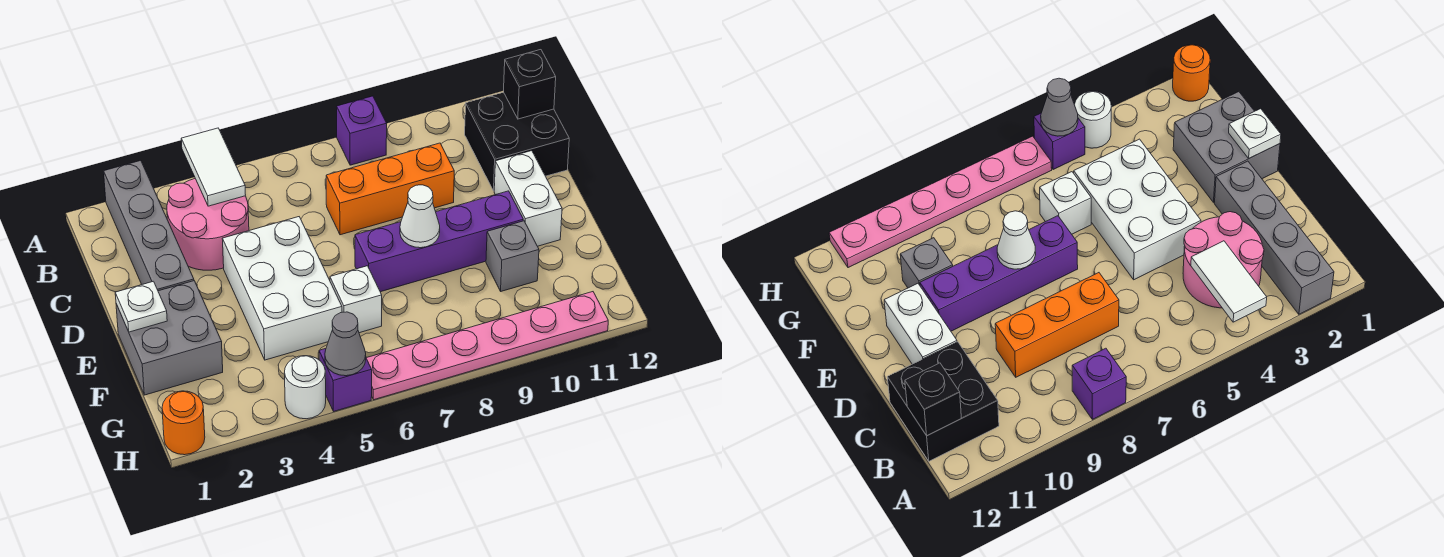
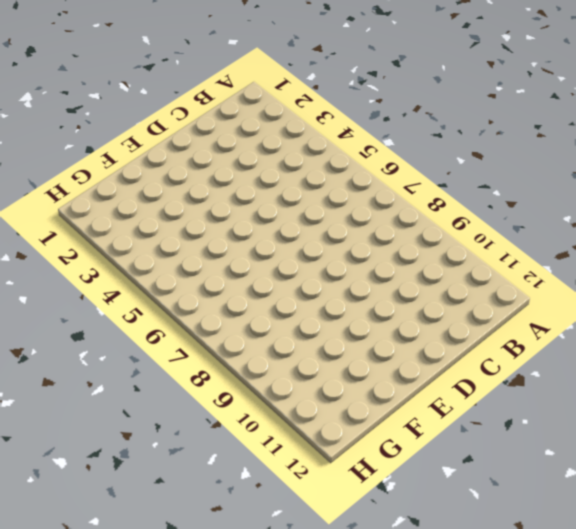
none -> grey 1x4 brick [104,161,194,291]
none -> purple 1x1 brick [337,96,387,165]
none -> pink 2x2 round brick [167,179,249,270]

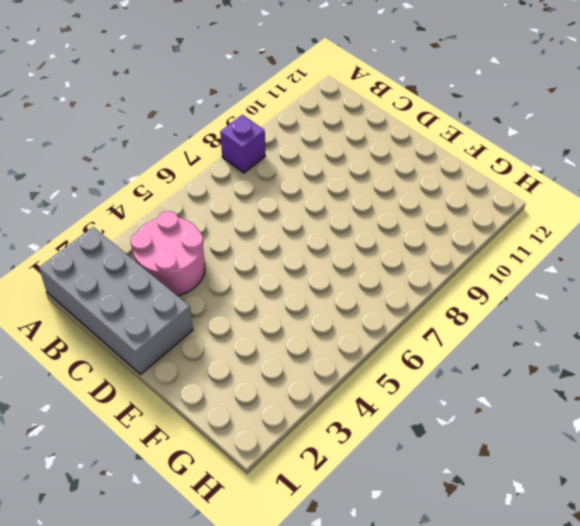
grey 2x4 brick [39,227,193,374] -> grey 1x4 brick [104,161,194,291]
none -> black 2x2 brick [465,92,569,191]
none -> orange 1x3 brick [326,143,454,235]
none -> white 2x3 brick [222,217,342,360]

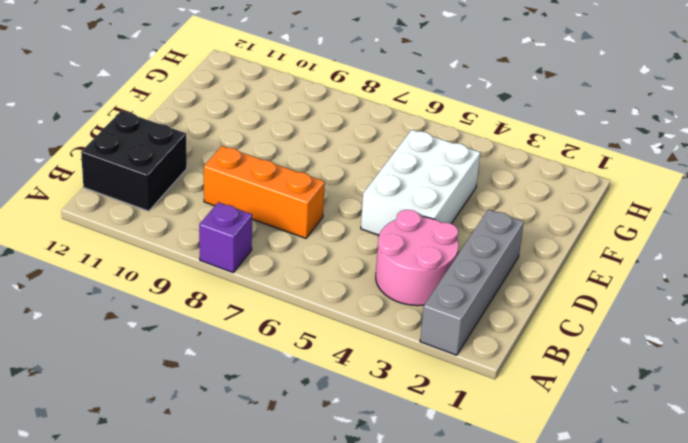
none -> white 1x2 brick [494,151,562,246]
none -> grey 2x2 brick [116,281,223,395]
none -> purple 1x4 brick [355,191,523,292]

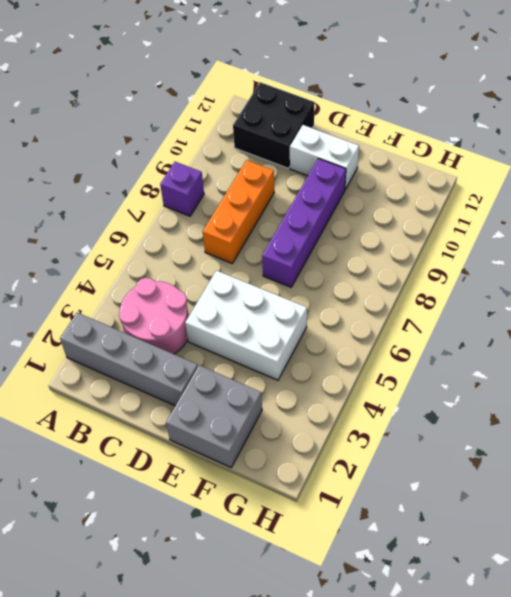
none -> white 1x1 brick [330,266,382,333]
none -> grey 1x1 brick [486,221,539,291]
none -> orange 1x1 round brick [162,391,205,455]

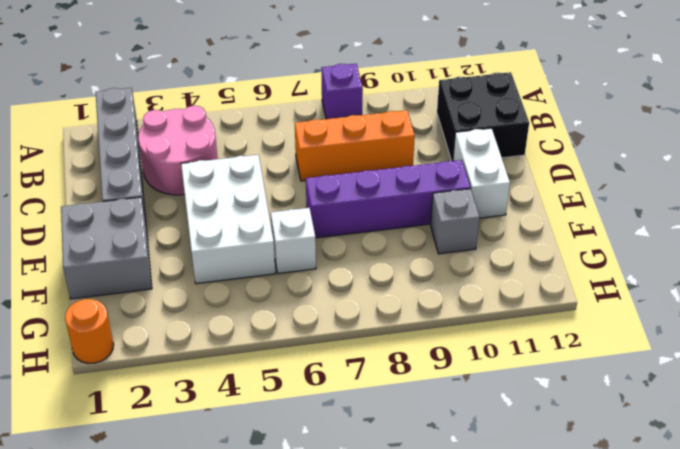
none -> white 1x1 round brick [285,356,326,419]
none -> purple 1x1 brick [319,349,372,411]
none -> pink 1x6 plate [366,292,608,400]

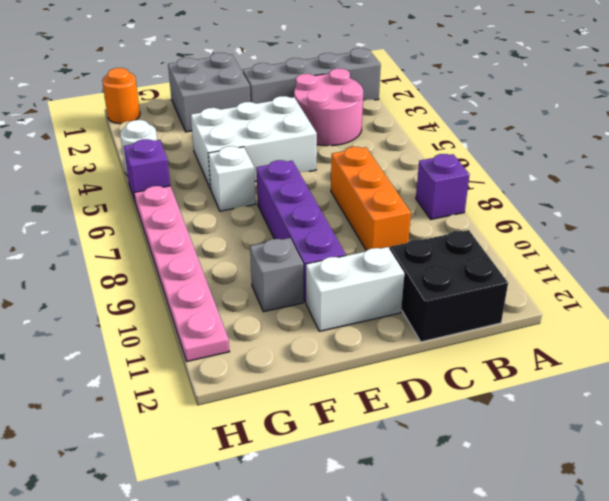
none -> white 1x2 tile [181,128,246,206]
none -> black 1x1 brick [504,50,556,119]
none -> white 1x1 plate [115,281,167,332]

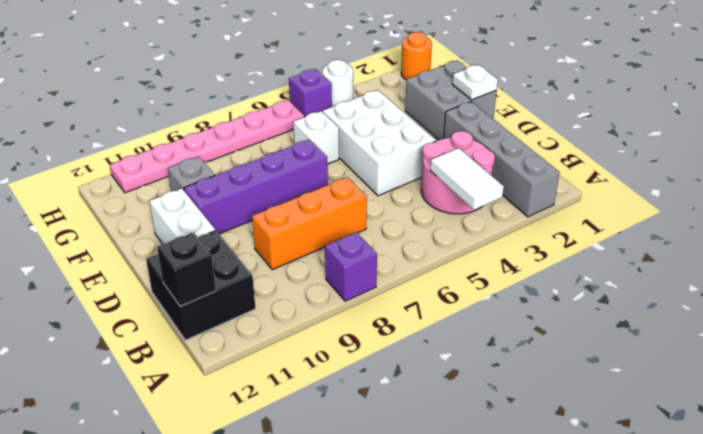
none -> white 1x1 cone [400,185,440,248]
none -> grey 1x1 cone [325,312,366,376]

